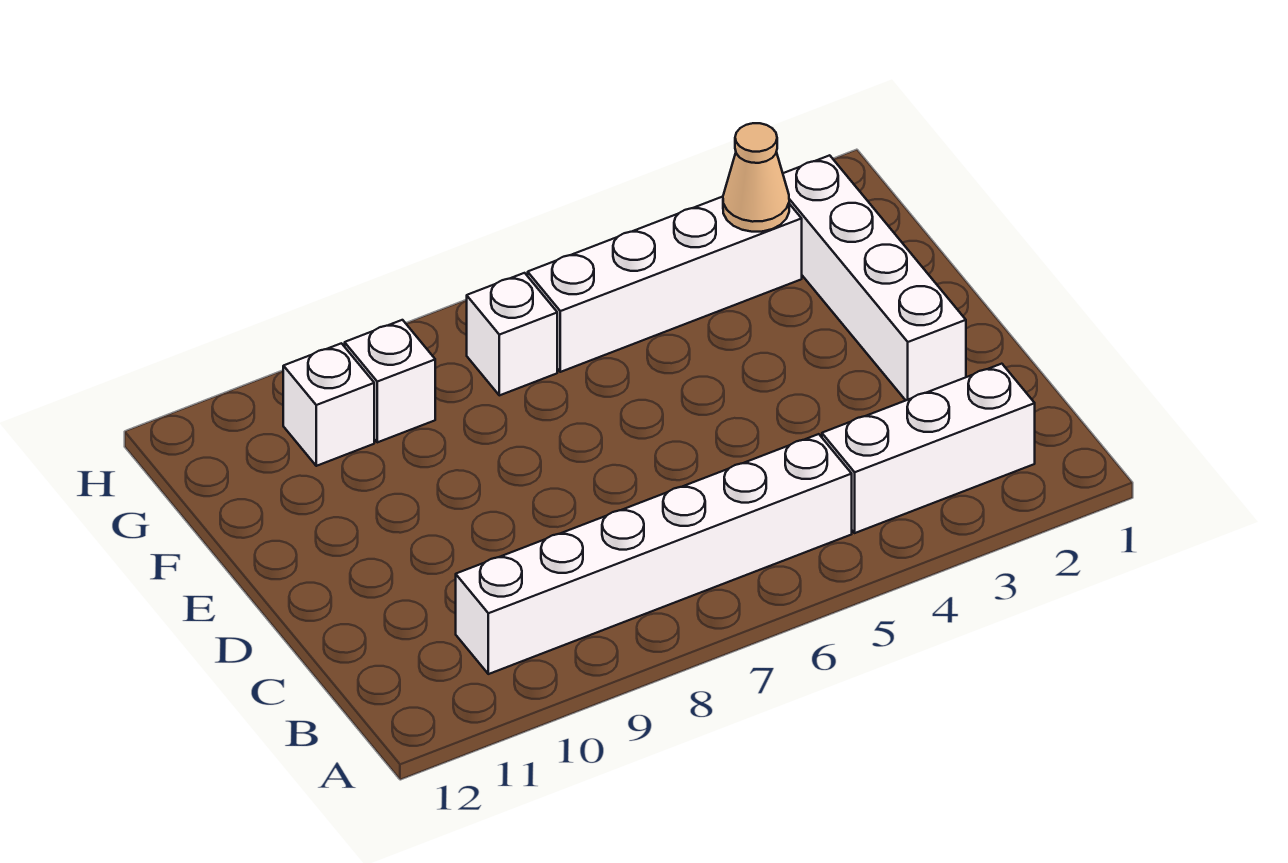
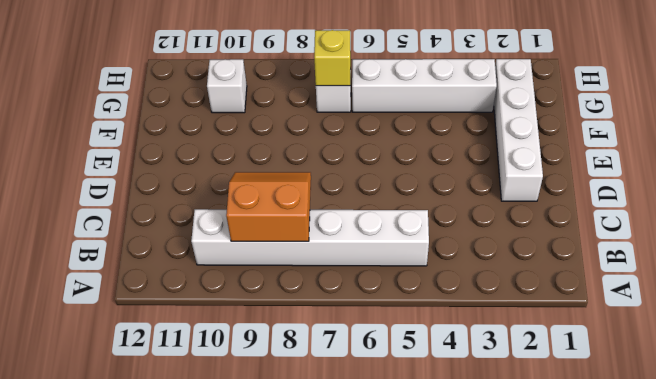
orange 2x2 slope [226,172,311,241] -> none
yellow 1x1 brick [314,30,351,86] -> none
none -> white 1x3 brick [822,364,1035,533]
none -> white 1x1 brick [345,320,435,442]

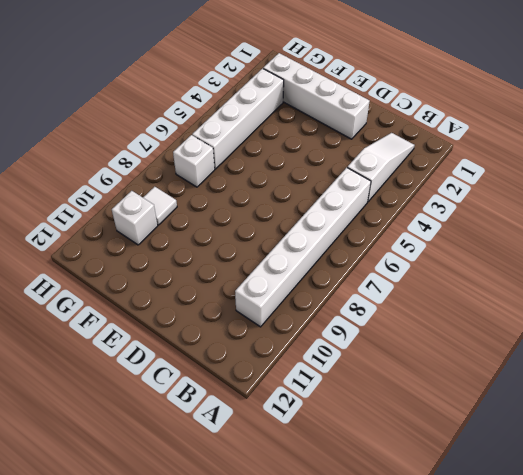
white 1x3 slope [347,133,415,202] -> white 1x3 brick [822,364,1035,533]
white 1x1 tile [143,187,177,225] -> white 1x1 brick [345,320,435,442]
none -> tan 1x1 cone [723,123,789,232]

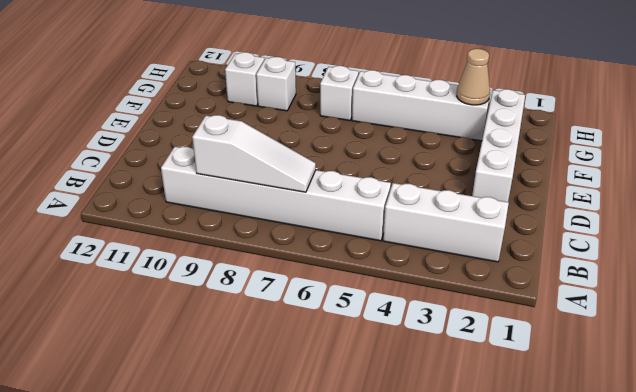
white 1x3 slope [192,115,316,192] -> none

